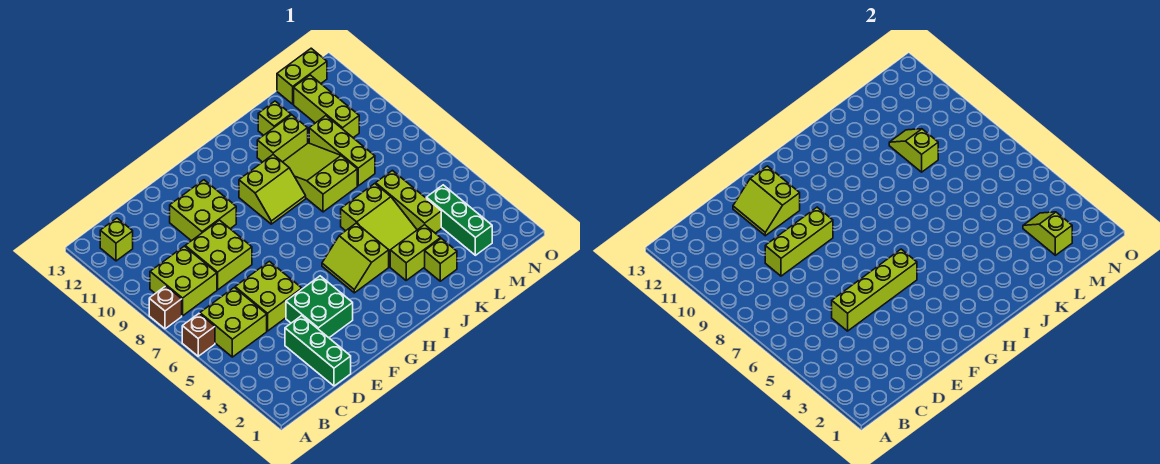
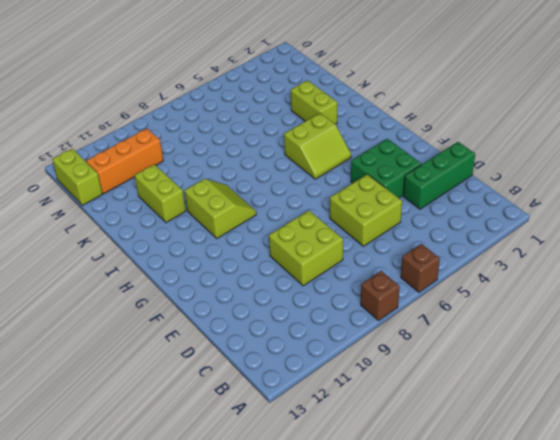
orange 1x3 brick [86,129,163,194] -> lime 1x3 brick [294,75,359,138]
none -> lime 2x2 brick [200,287,267,357]
none -> lime 2x2 brick [150,246,217,316]
none -> lime 1x1 brick [100,218,133,261]

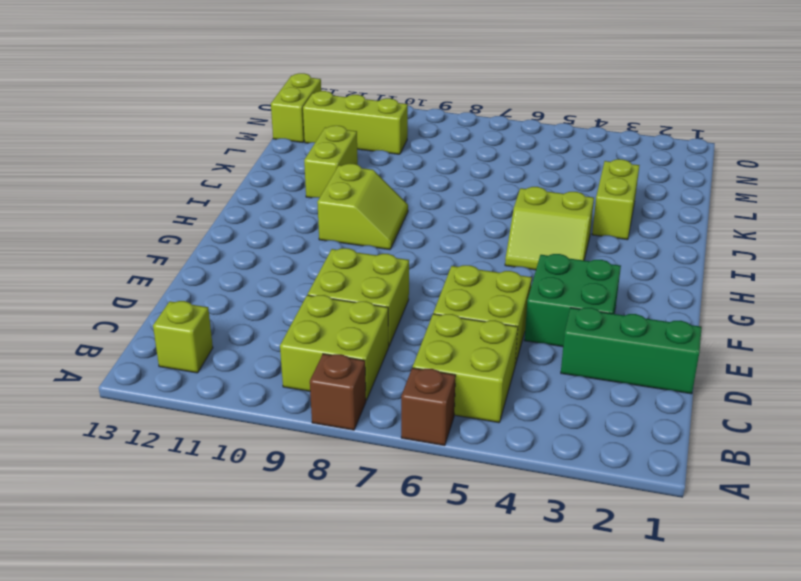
none -> lime 2x2 brick [170,180,236,241]
none -> lime 2x3 slope [341,184,417,267]
none -> lime 2x3 slope [283,143,357,212]

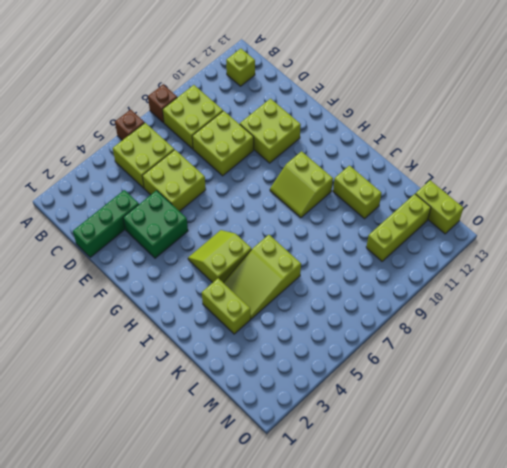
none -> lime 2x3 slope [283,143,357,212]
none -> lime 1x1 brick [425,238,457,281]
none -> lime 1x1 brick [258,101,291,135]

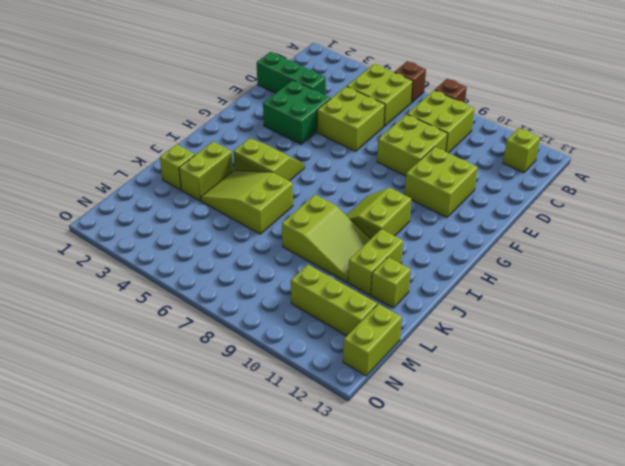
none -> lime 1x3 brick [376,170,441,233]
none -> lime 1x3 brick [309,116,375,186]
none -> green 1x3 brick [426,185,492,255]

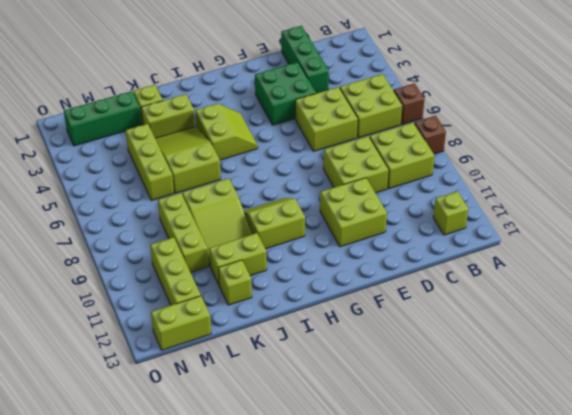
green 1x3 brick [64,91,142,146] -> green 1x3 brick turned to [426,185,492,255]
none -> lime 1x4 brick [832,249,917,331]
none -> lime 1x3 brick [765,207,833,276]
none -> lime 2x2 slope [733,166,800,236]

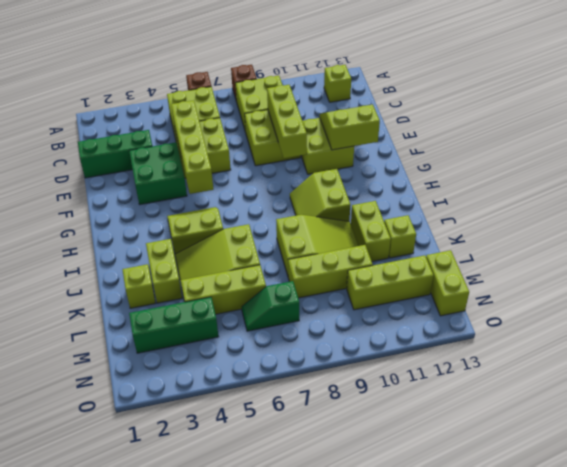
green 1x2 slope [242,281,299,331] -> none
none -> lime 1x2 slope [889,129,938,172]
none -> lime 1x2 slope [1023,212,1072,255]

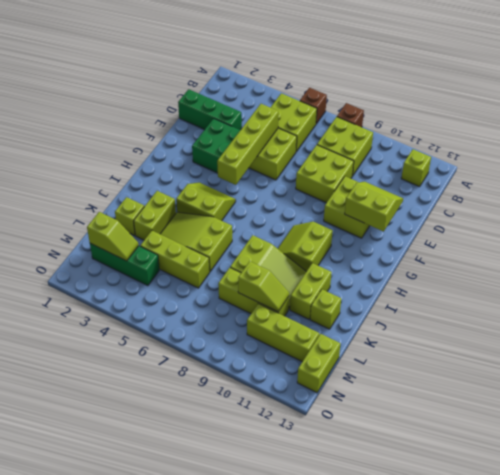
none -> lime 1x3 brick [765,207,833,276]

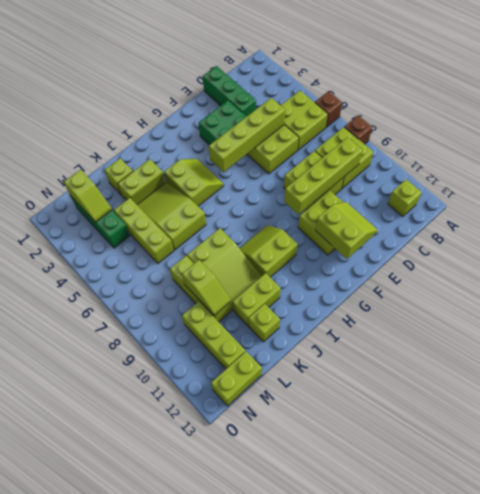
lime 1x4 brick [284,138,363,215] -> lime 1x3 brick [765,207,833,276]

